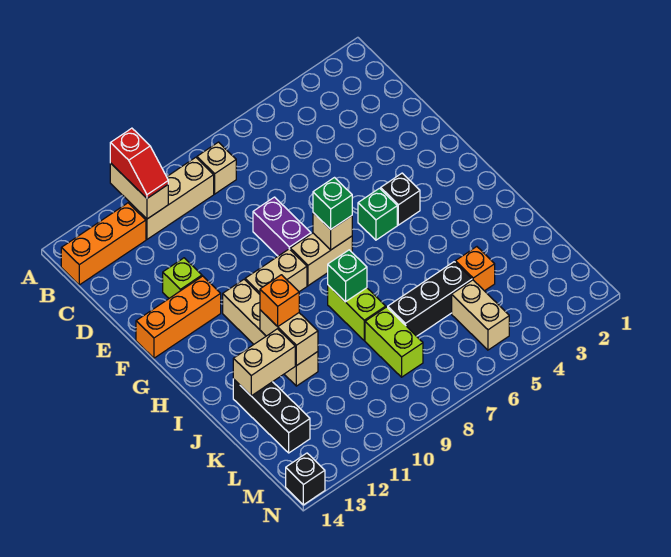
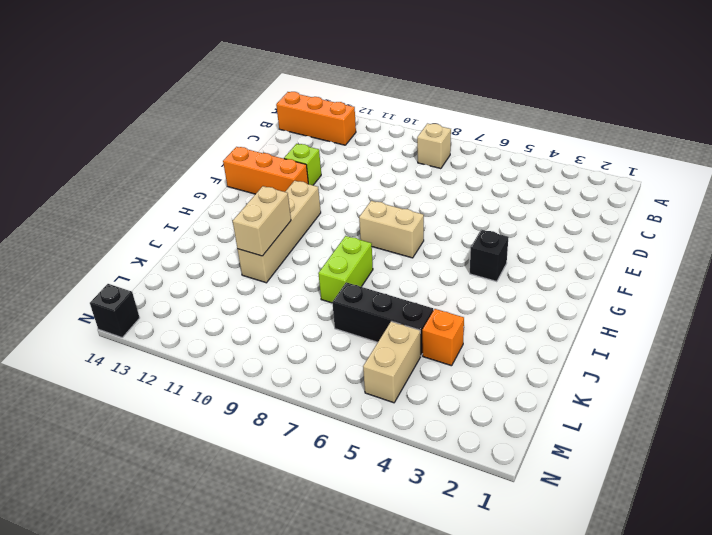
none -> tan 1x3 brick [129,157,214,239]
none -> purple 1x2 brick [253,197,311,256]
none -> green 1x1 brick [358,188,397,240]

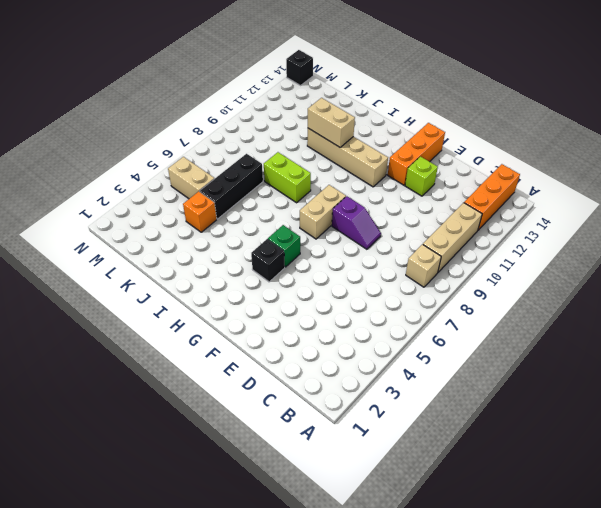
purple 1x2 slope [332,196,381,249] -> purple 1x2 brick [253,197,311,256]
none -> tan 1x2 brick [245,249,307,294]
none -> black 1x3 brick [233,379,310,453]
none -> lime 1x2 brick [365,307,423,377]

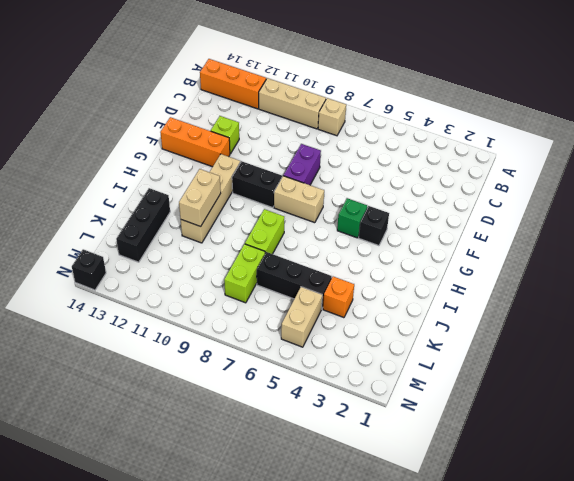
black 1x2 brick [232,161,282,208] -> tan 1x2 brick [245,249,307,294]
none -> tan 1x2 brick [110,163,168,219]
none -> tan 1x1 brick [313,213,352,250]
none -> green 1x1 brick [328,250,367,302]

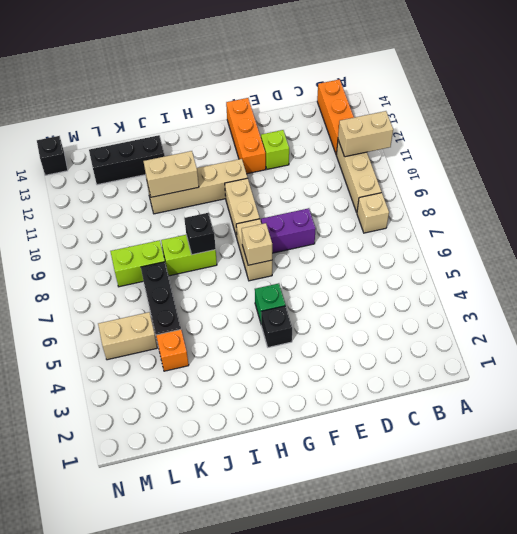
black 1x1 brick [184,213,216,255] -> green 1x1 brick [328,250,367,302]
none -> tan 1x2 brick [233,329,295,396]
none -> red 1x2 slope [110,128,168,198]
none -> green 1x1 brick [313,178,352,229]

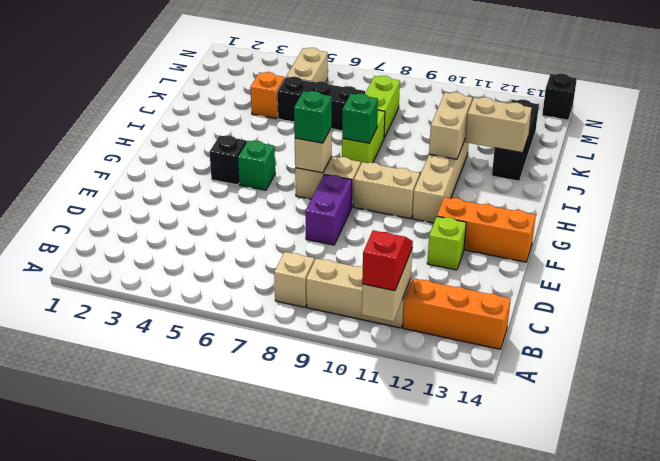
none -> orange 1x1 brick [260,275,299,327]

